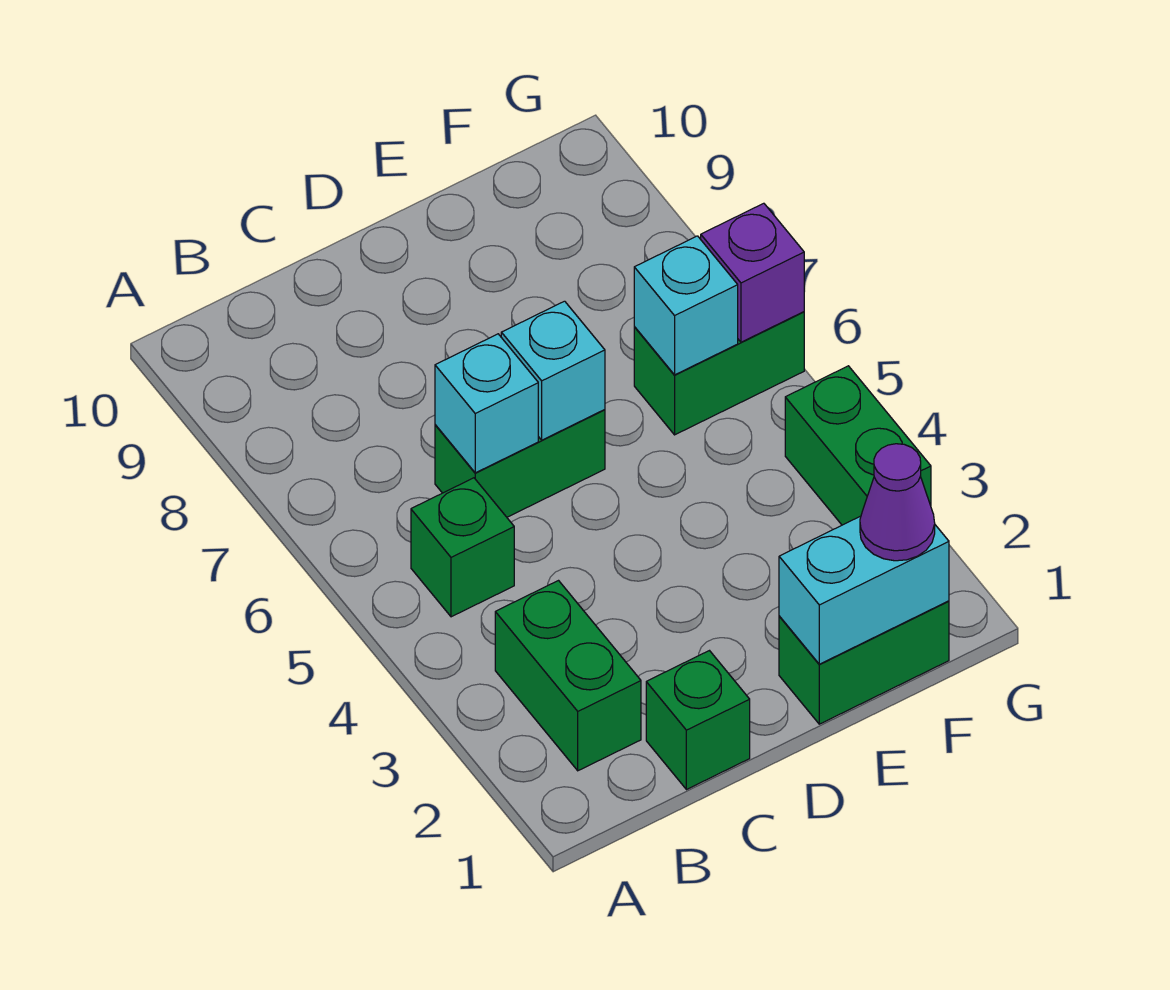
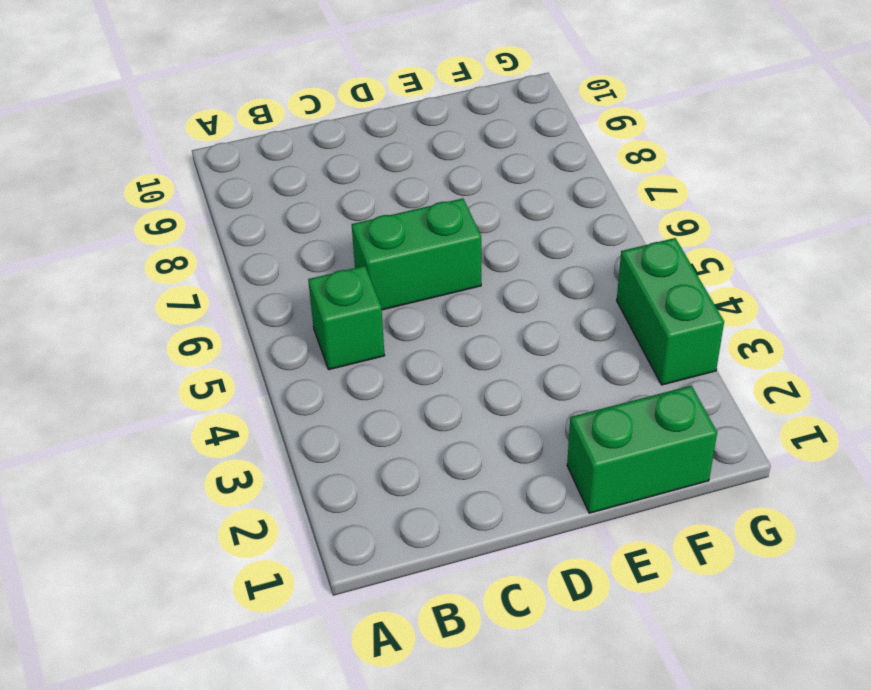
none -> green 1x2 brick [495,581,641,771]
none -> green 1x1 brick [646,651,750,790]
none -> green 1x2 brick [634,312,804,435]

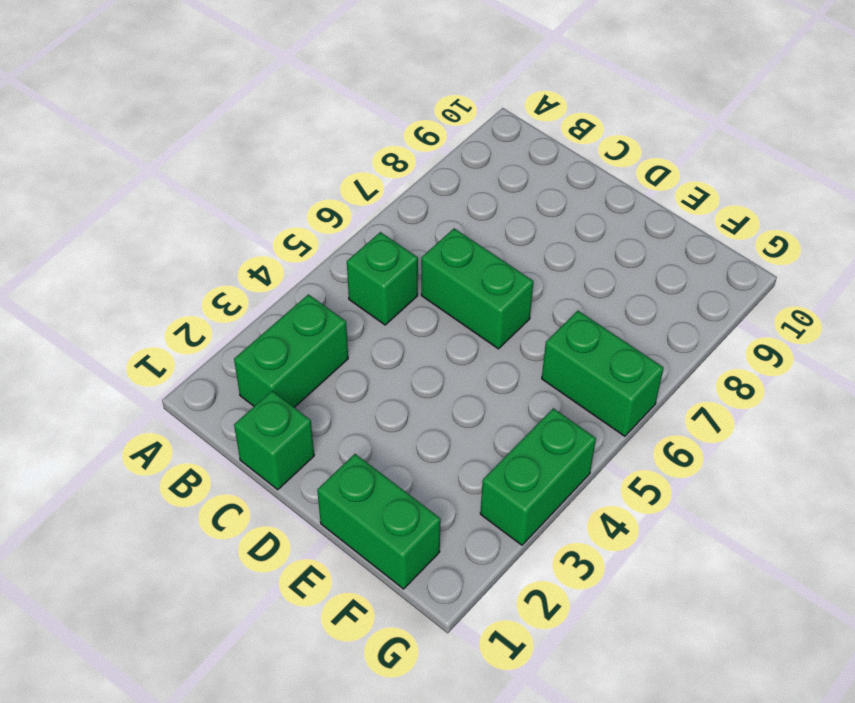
none -> cyan 1x1 brick [435,334,538,473]
none -> cyan 1x1 brick [501,301,605,440]
none -> cyan 1x2 brick [779,516,949,664]

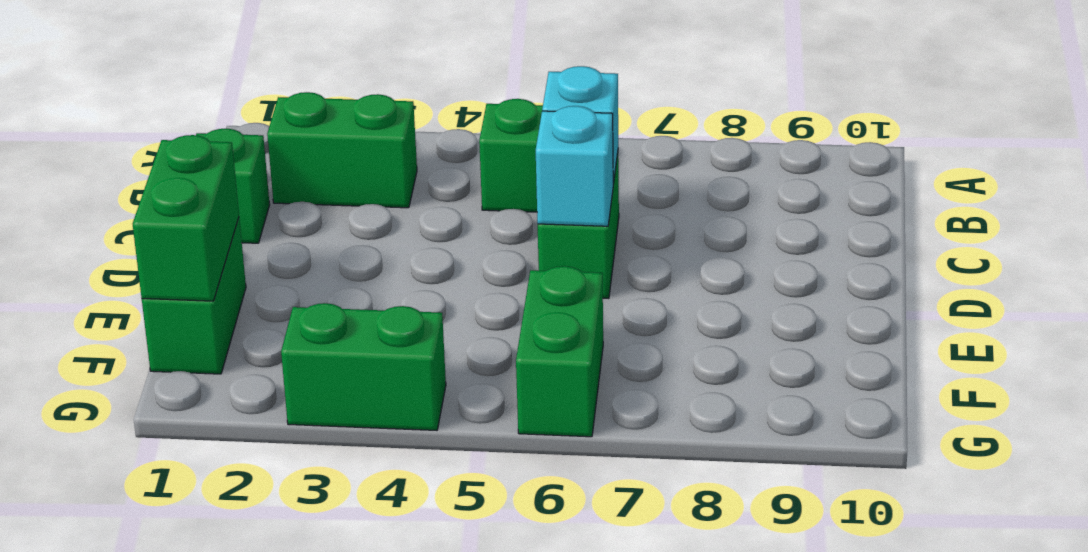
green 1x2 brick [133,135,239,301] -> cyan 1x2 brick [779,516,949,664]
none -> cyan 1x1 brick [634,236,738,375]
none -> purple 1x1 brick [701,203,804,342]
none -> purple 1x1 cone [860,444,935,561]

